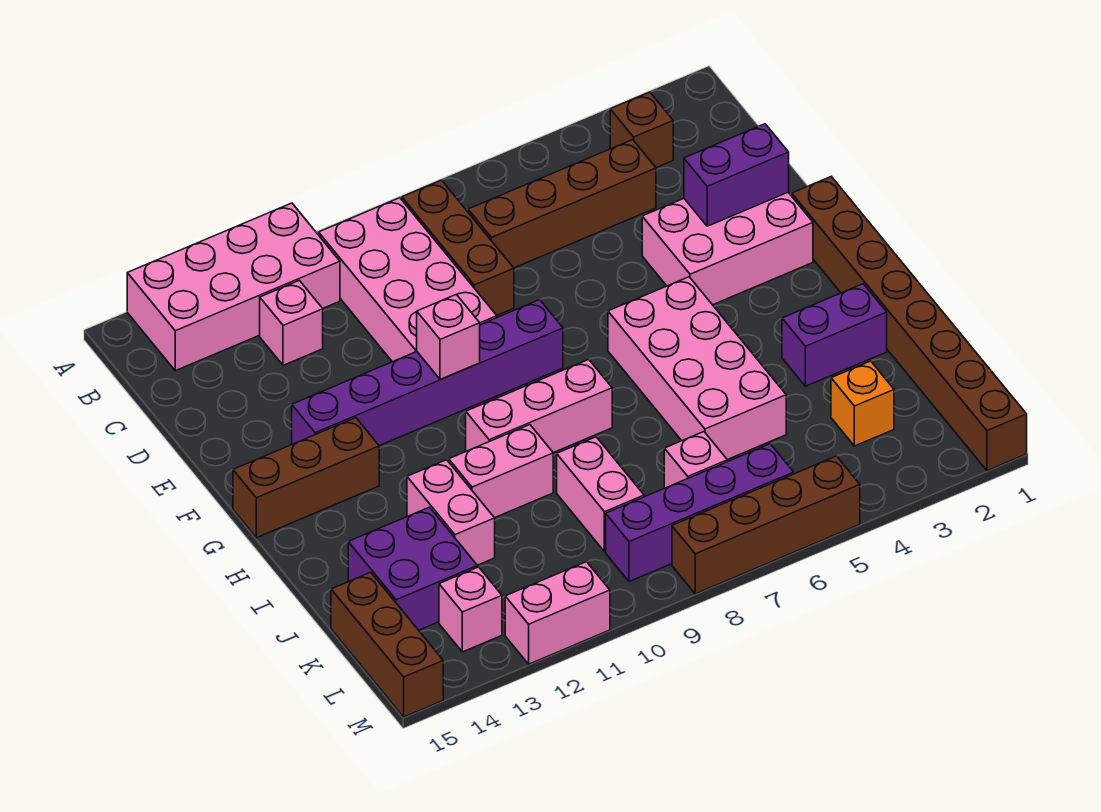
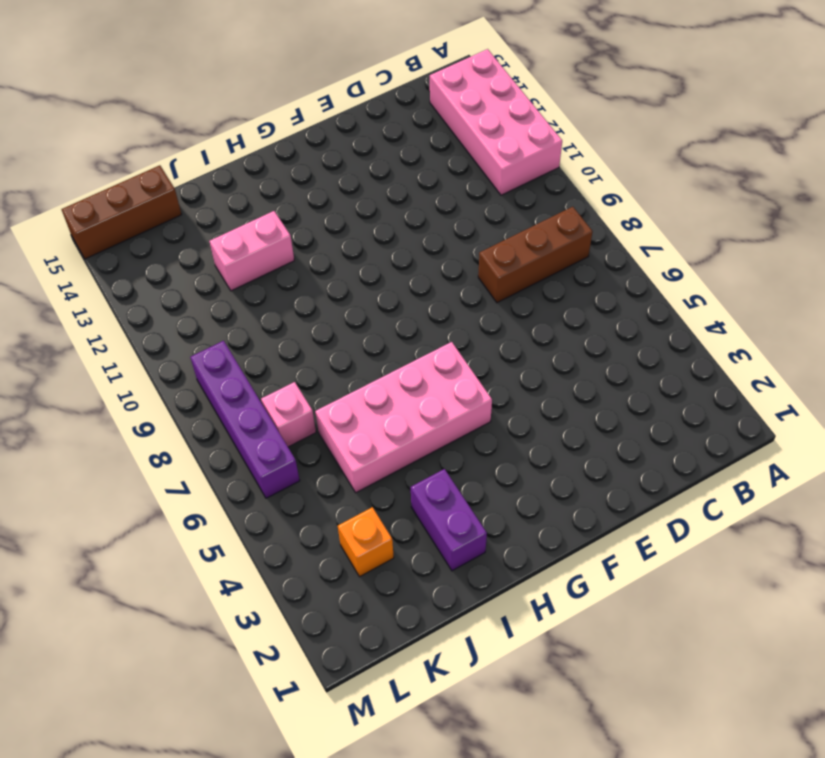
none -> brown 1x1 brick [610,92,673,168]
none -> pink 2x4 brick [319,198,497,362]
none -> brown 1x4 brick [468,140,656,268]

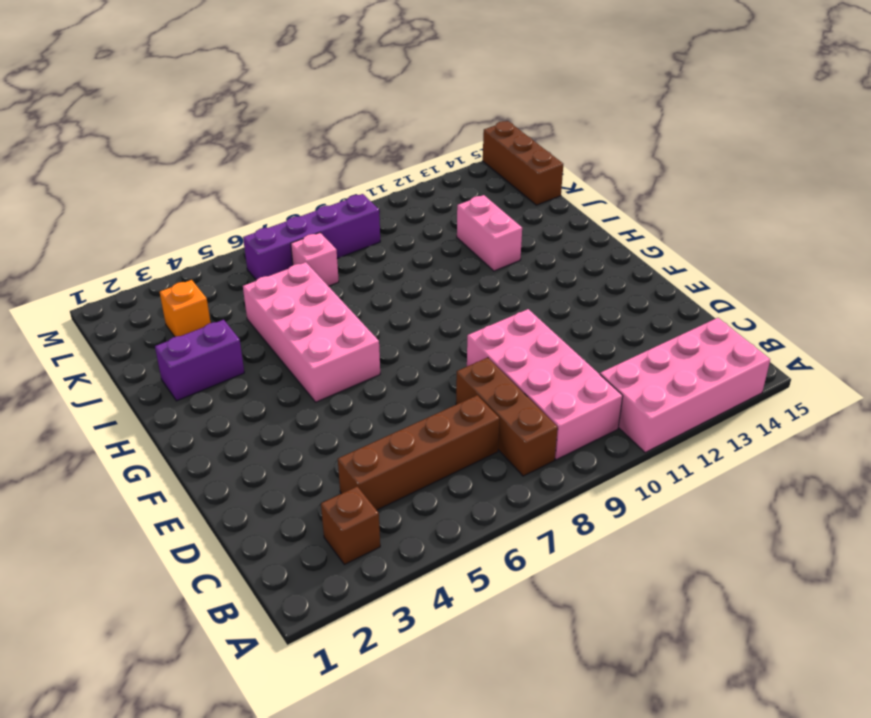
none -> pink 1x1 brick [260,280,323,365]
none -> pink 2x3 brick [642,192,813,305]
none -> brown 1x8 brick [792,177,1027,471]

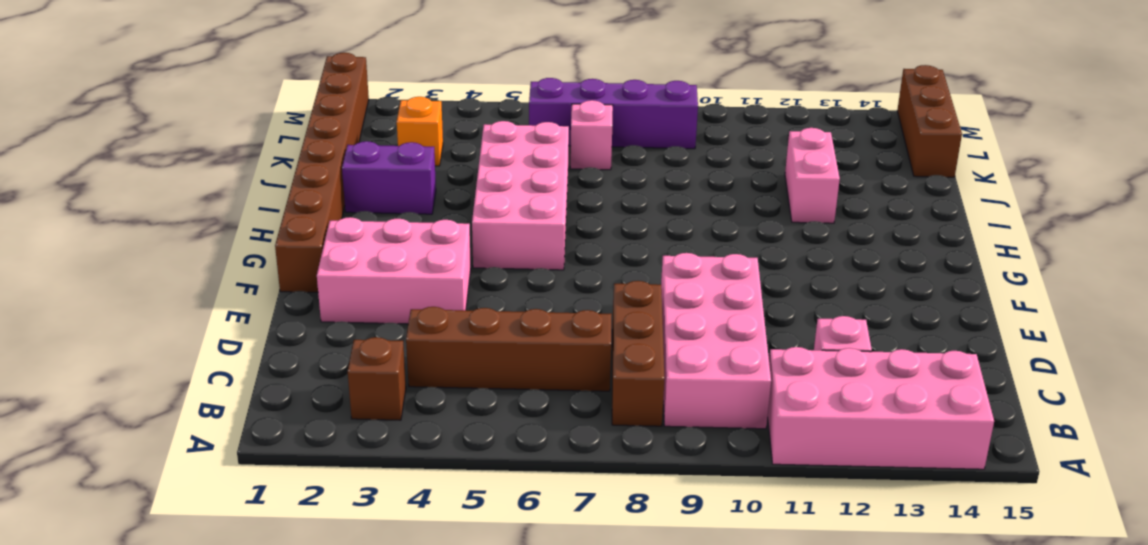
none -> purple 1x6 brick [292,300,563,446]
none -> brown 1x3 brick [233,418,379,538]
none -> pink 1x3 brick [466,359,612,453]

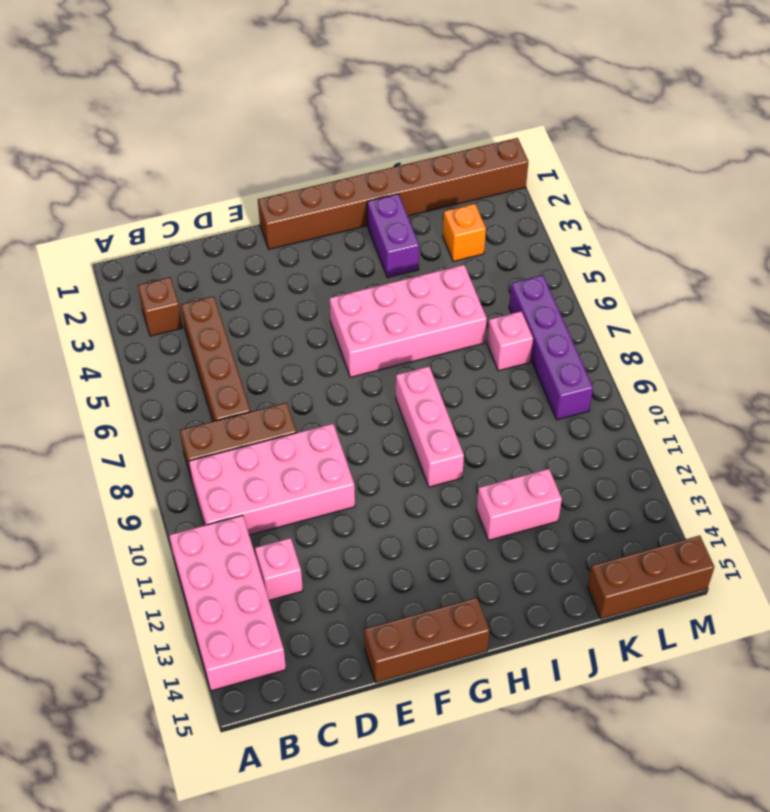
brown 1x3 brick [364,598,490,683] -> brown 1x3 brick turned to [233,418,379,538]
none -> pink 2x3 brick [642,192,813,305]
none -> purple 1x6 brick [292,300,563,446]
none -> pink 1x2 brick [449,425,553,518]

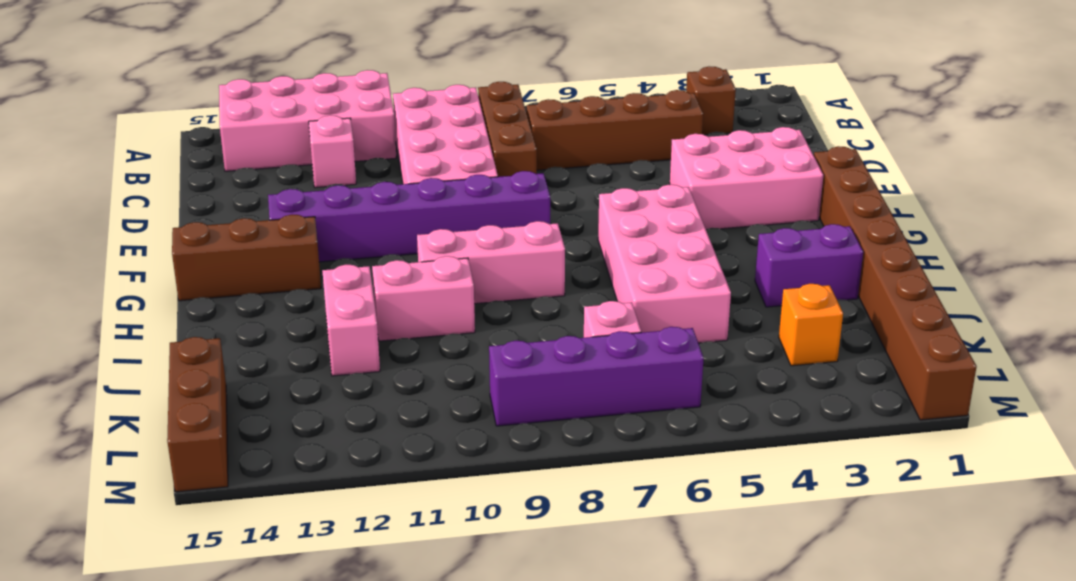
none -> pink 1x2 brick [557,437,644,552]
none -> purple 2x2 brick [348,507,477,630]
none -> pink 1x1 brick [439,567,502,652]

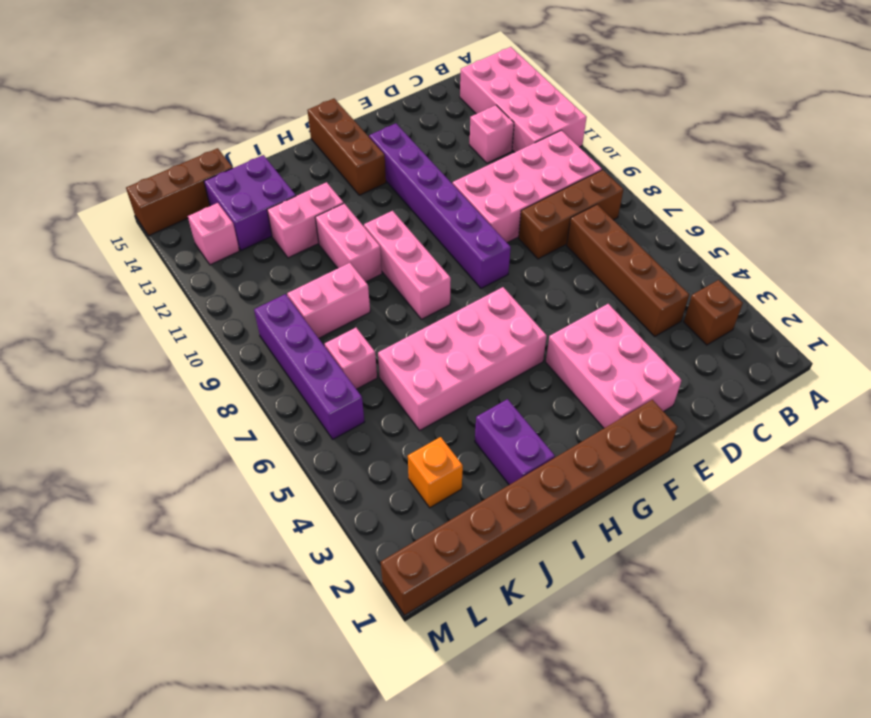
none -> brown 1x4 brick [672,456,860,594]
none -> pink 1x2 brick [505,562,610,664]
none -> purple 1x2 brick [684,124,789,226]

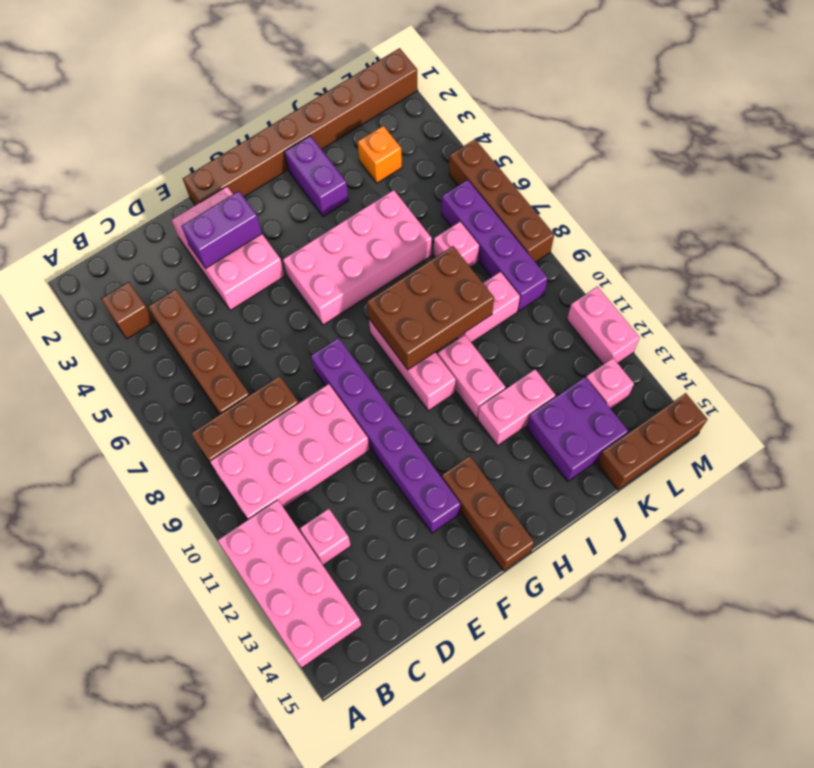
purple 1x2 brick [181,191,262,268] -> purple 1x2 brick turned to [684,124,789,226]
brown 2x3 brick [367,246,494,370] -> none
none -> pink 1x1 brick [417,294,480,380]

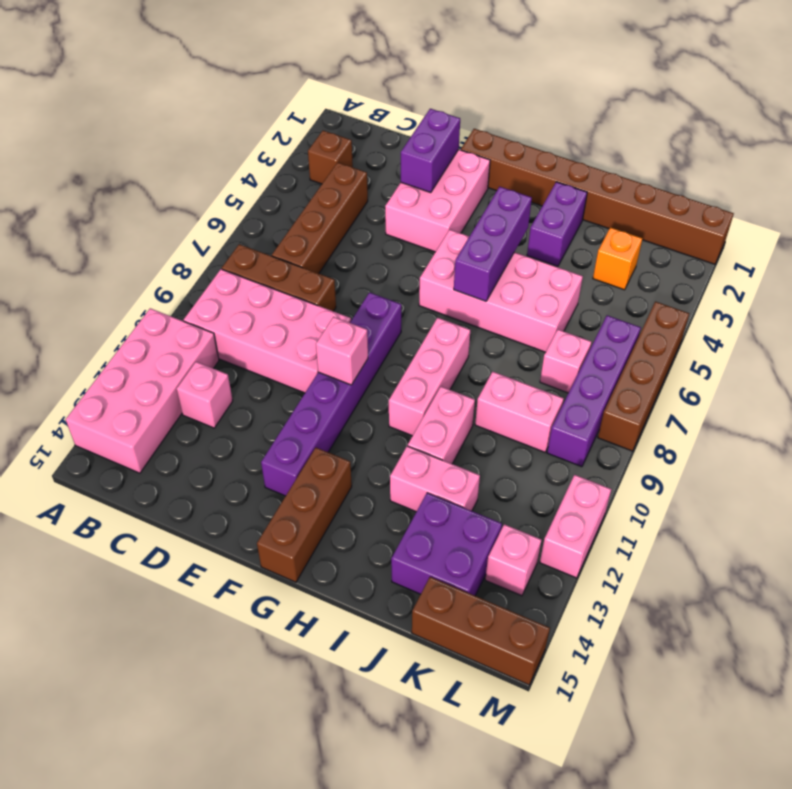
purple 1x3 brick [454,187,532,301] -> none

